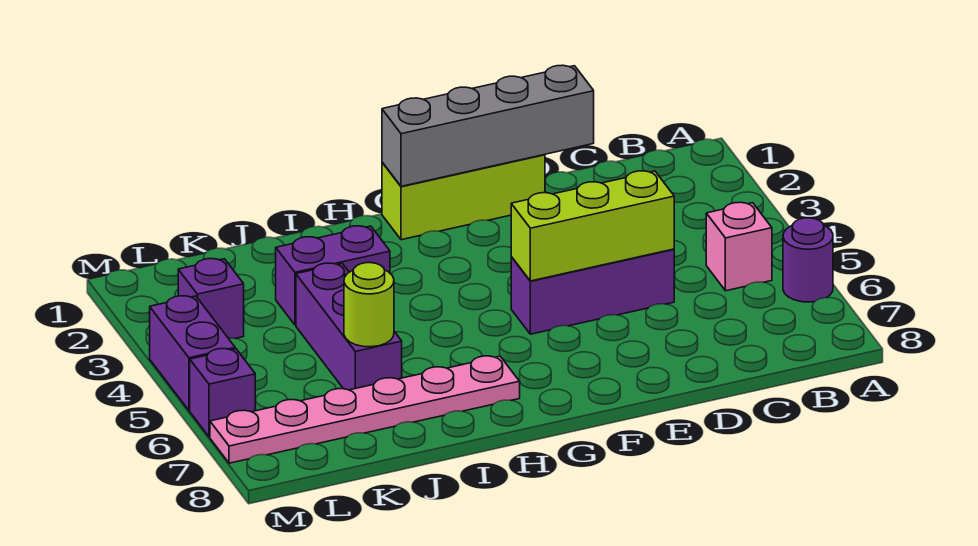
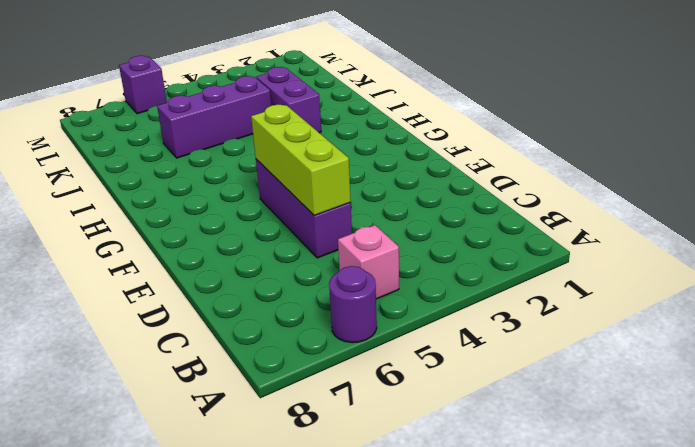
none -> lime 1x3 brick [382,154,545,240]
none -> pink 1x6 plate [210,356,520,463]
none -> purple 1x1 brick [178,259,244,339]

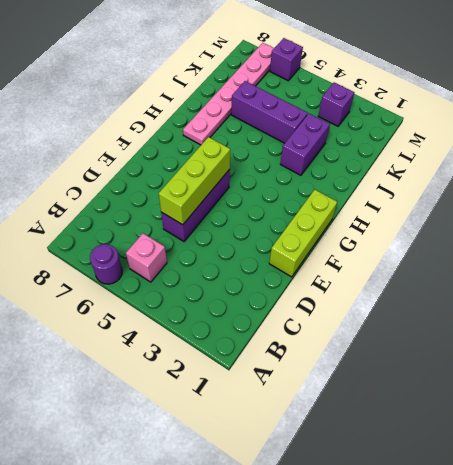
none -> purple 1x2 brick [150,296,235,410]
none -> grey 1x4 brick [382,65,594,186]
none -> lime 1x1 round brick [344,263,394,347]

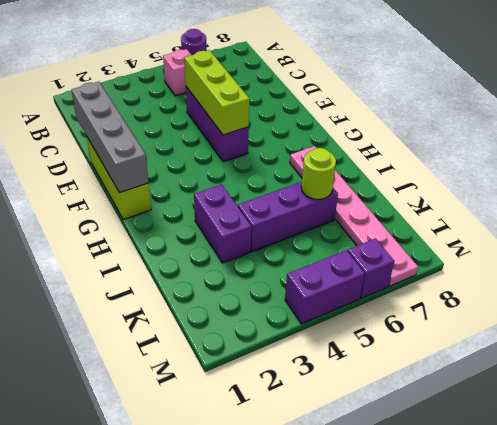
none -> purple 1x1 brick [178,259,244,339]

